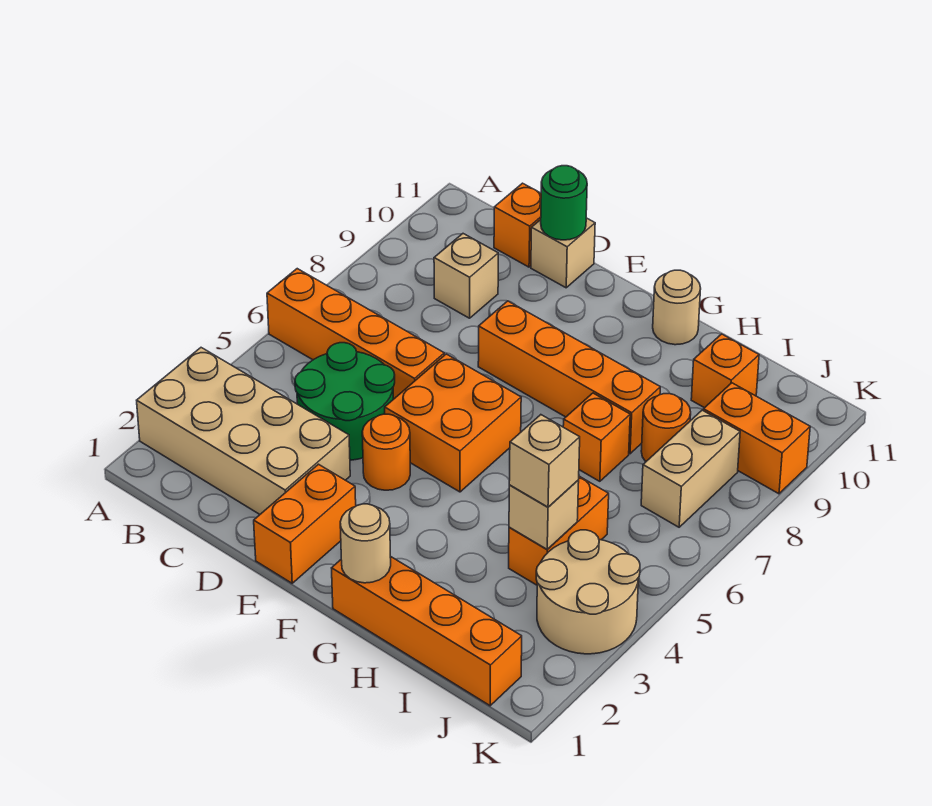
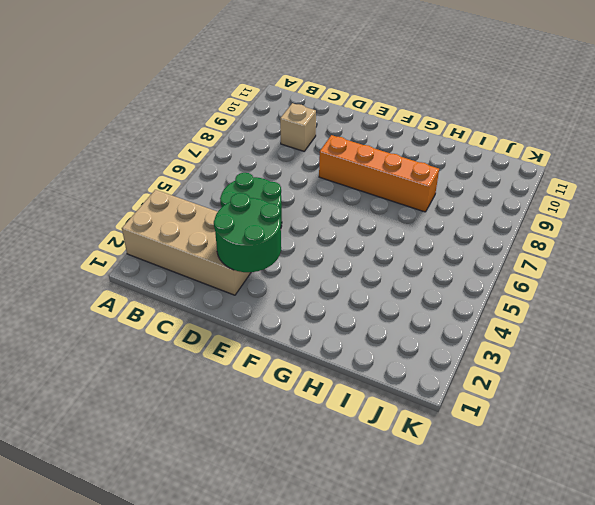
green 2x2 round brick [214,193,281,272] -> none
none -> orange 1x4 brick [267,269,444,399]
none -> orange 1x1 brick [494,183,541,267]
none -> tan 1x1 brick [531,218,595,288]

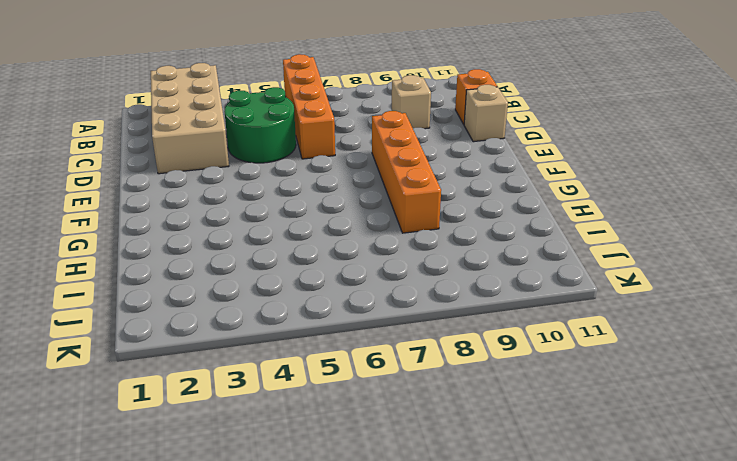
none -> orange 1x2 brick [254,464,356,583]
none -> orange 1x1 round brick [362,414,410,490]
none -> orange 2x2 brick [385,354,521,492]

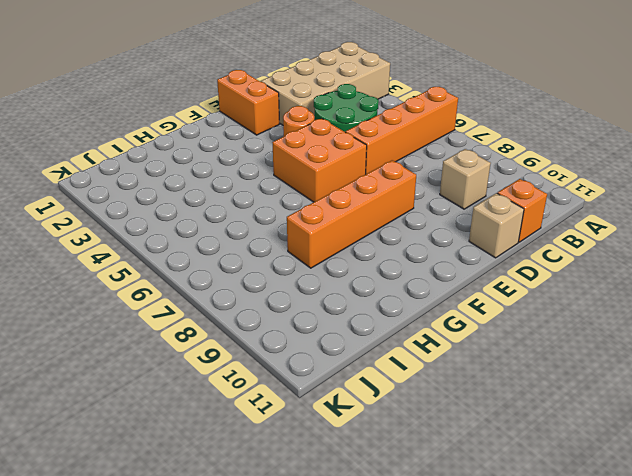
none -> orange 1x4 brick [332,556,522,706]
none -> tan 1x1 round brick [653,270,701,345]
none -> orange 1x1 brick [563,393,630,481]

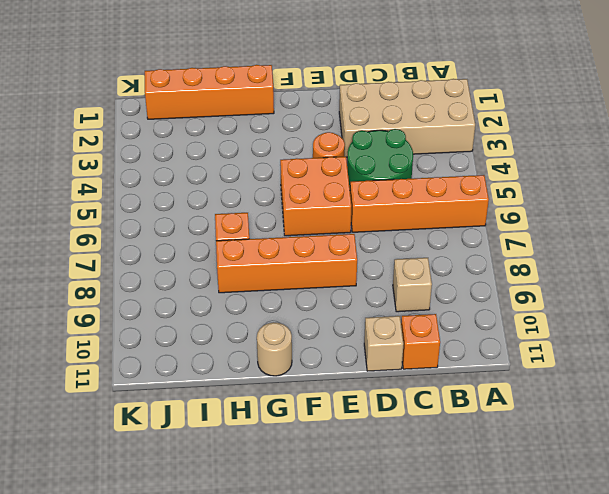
none -> orange 1x2 brick [254,464,356,583]
none -> orange 1x2 brick [509,476,609,585]
none -> orange 1x1 round brick [641,394,691,462]

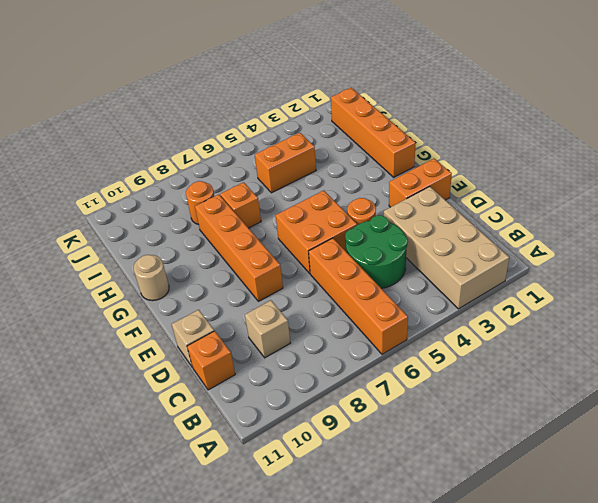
none -> orange 1x1 brick [691,334,759,408]
none -> tan 2x2 round brick [536,530,640,654]
none -> tan 1x2 brick [641,410,740,527]

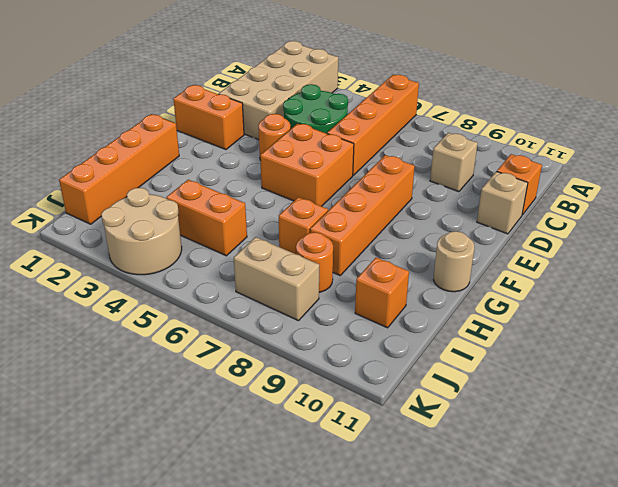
none -> orange 1x2 brick [703,383,810,494]
none -> green 1x1 round brick [541,166,587,240]
none -> tan 1x1 round brick [340,504,391,583]

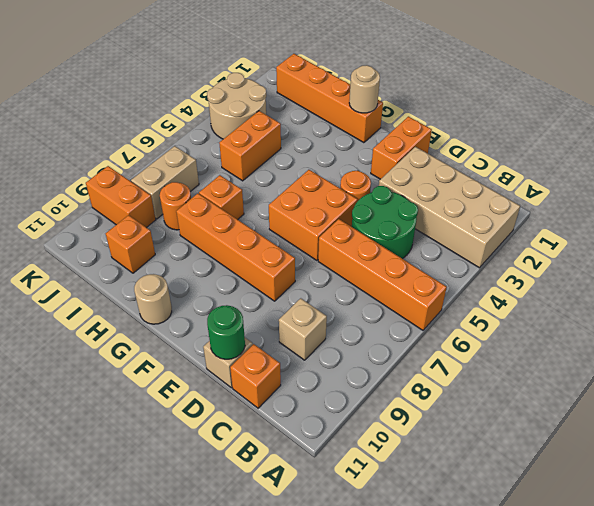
none -> tan 1x1 brick [509,480,579,549]
none -> tan 1x1 brick [509,415,580,507]

